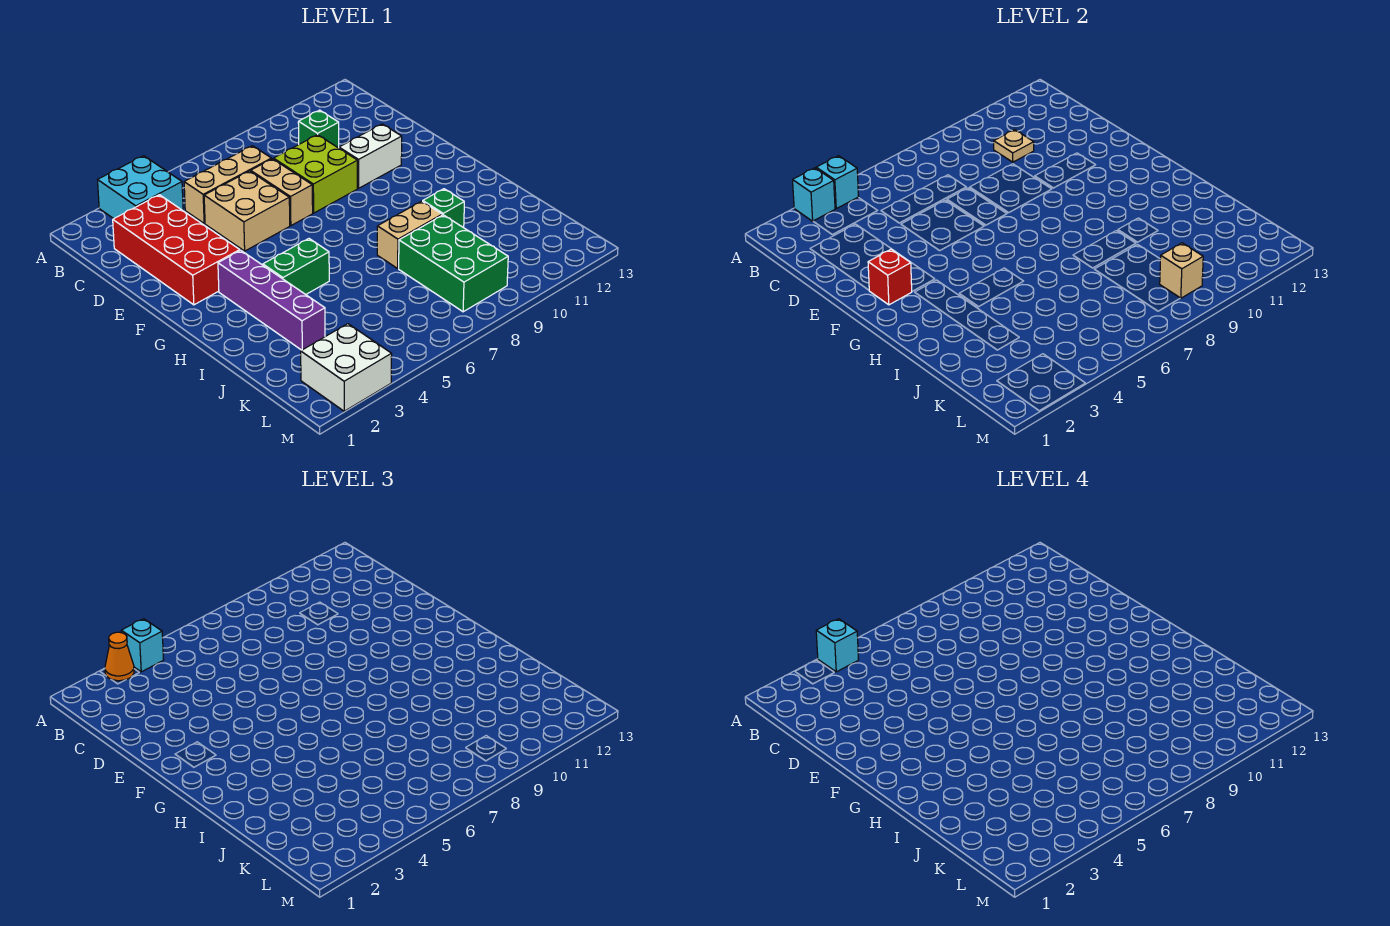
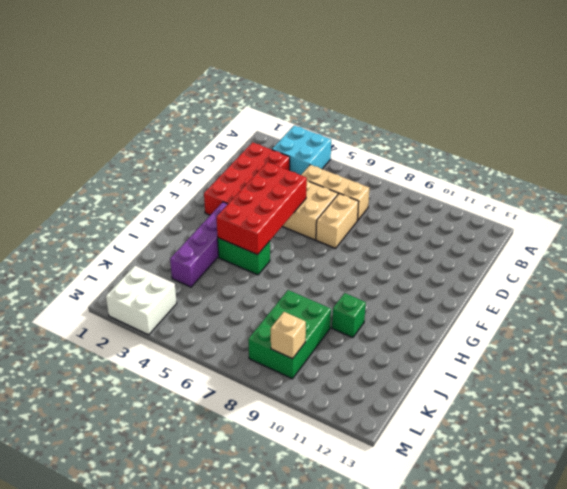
red 2x4 brick [216,162,307,255] -> none
none -> green 1x1 brick [298,110,339,148]
none -> lime 2x2 brick [274,135,358,213]
none -> white 1x2 brick [339,124,402,188]

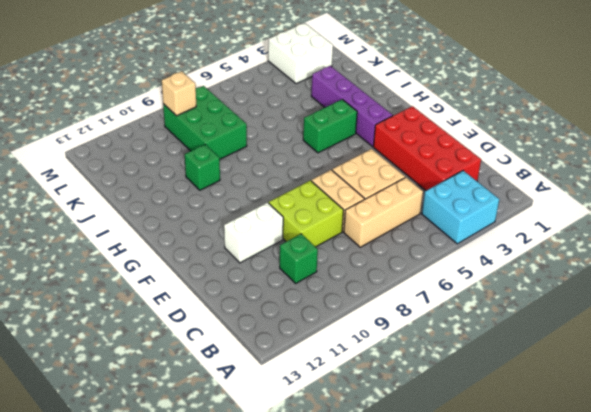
none -> tan 1x2 brick [377,201,442,268]
none -> cyan 1x1 brick [793,168,835,221]
none -> cyan 1x1 brick [816,156,859,209]

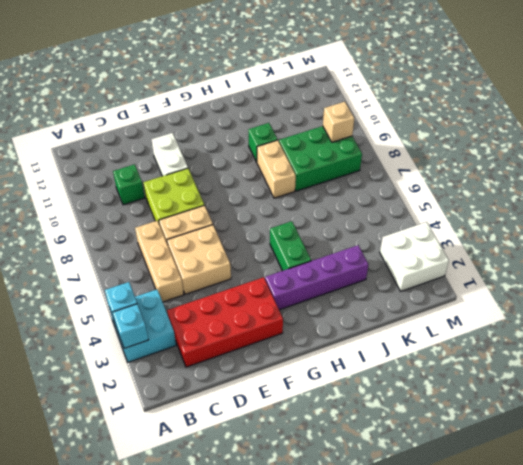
none -> tan 1x1 plate [994,130,1034,162]
none -> red 1x1 brick [868,249,912,305]
none -> orange 1x1 cone [105,632,134,681]

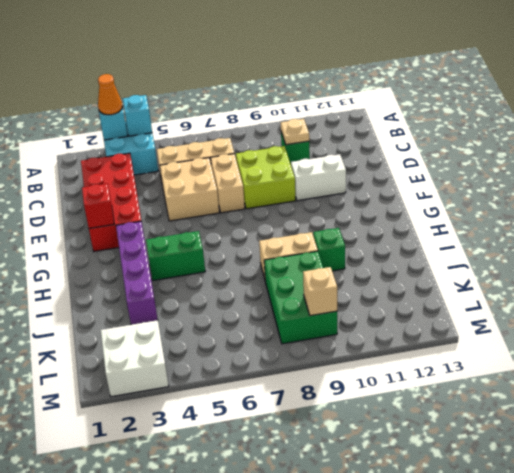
none -> cyan 1x1 brick [121,619,164,672]
none -> cyan 1x1 brick [816,619,859,672]

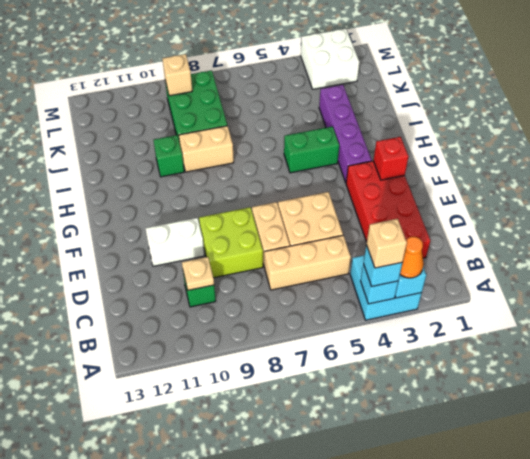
tan 1x1 brick [366,219,407,268] -> cyan 1x1 brick [816,619,859,672]

